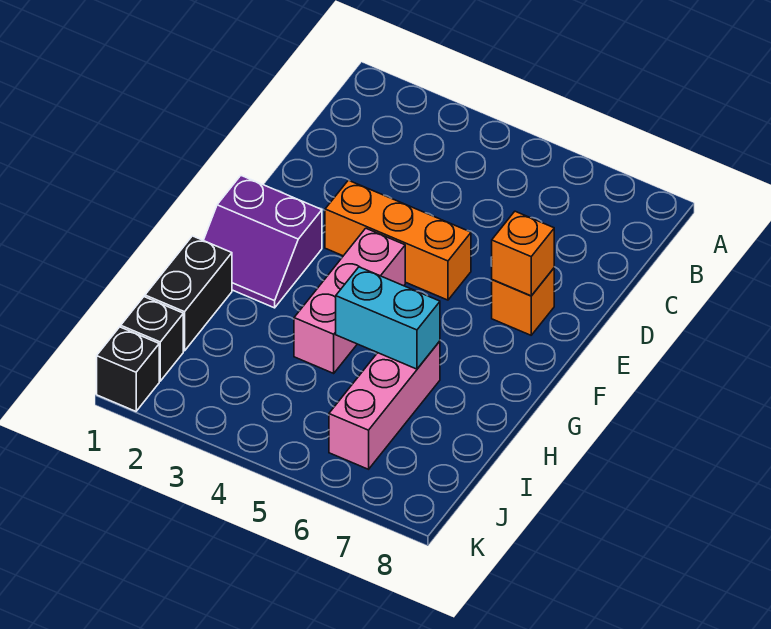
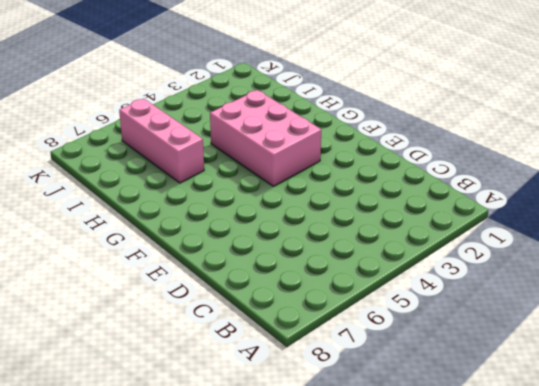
pink 2x3 brick [210,90,321,186] -> pink 1x3 brick [294,228,405,373]
none -> orange 1x3 brick [325,180,471,300]
none -> orange 1x1 brick [492,268,554,335]

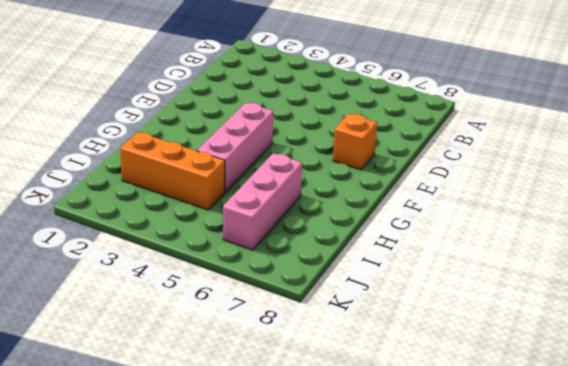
orange 1x3 brick [120,132,225,210] -> orange 1x3 brick moved to [325,180,471,300]
none -> purple 2x2 slope [203,176,322,308]
none -> black 1x2 brick [145,236,232,351]

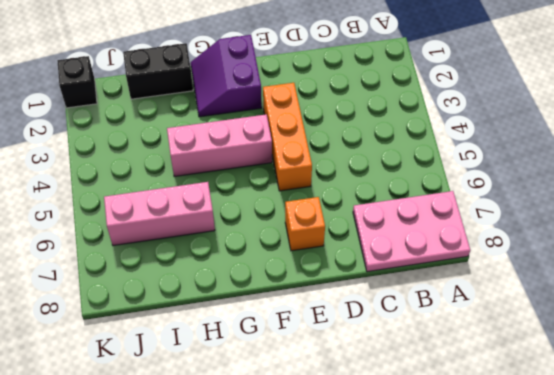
pink 2x3 plate [353,191,470,272] -> none
none -> black 1x1 brick [121,297,183,381]
none -> orange 1x1 brick [491,211,554,296]

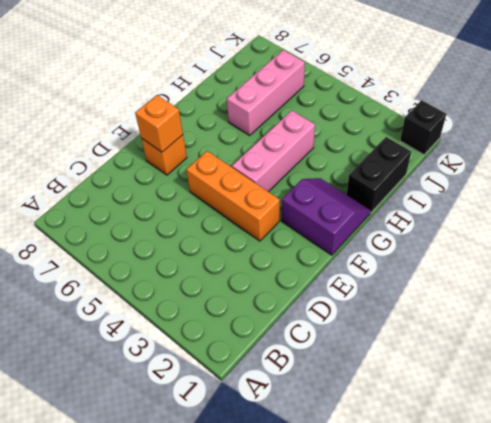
none -> black 1x1 brick [121,297,183,381]
none -> cyan 1x2 brick [336,267,440,369]

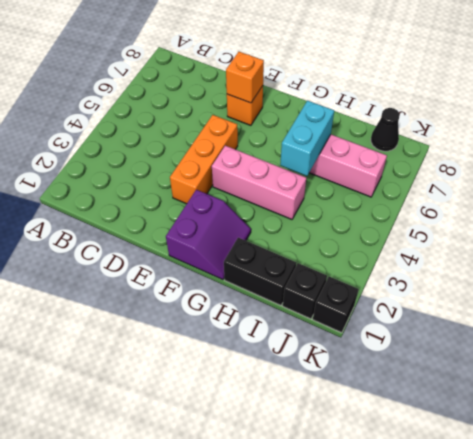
black 1x1 cone [371,108,400,151] -> none

